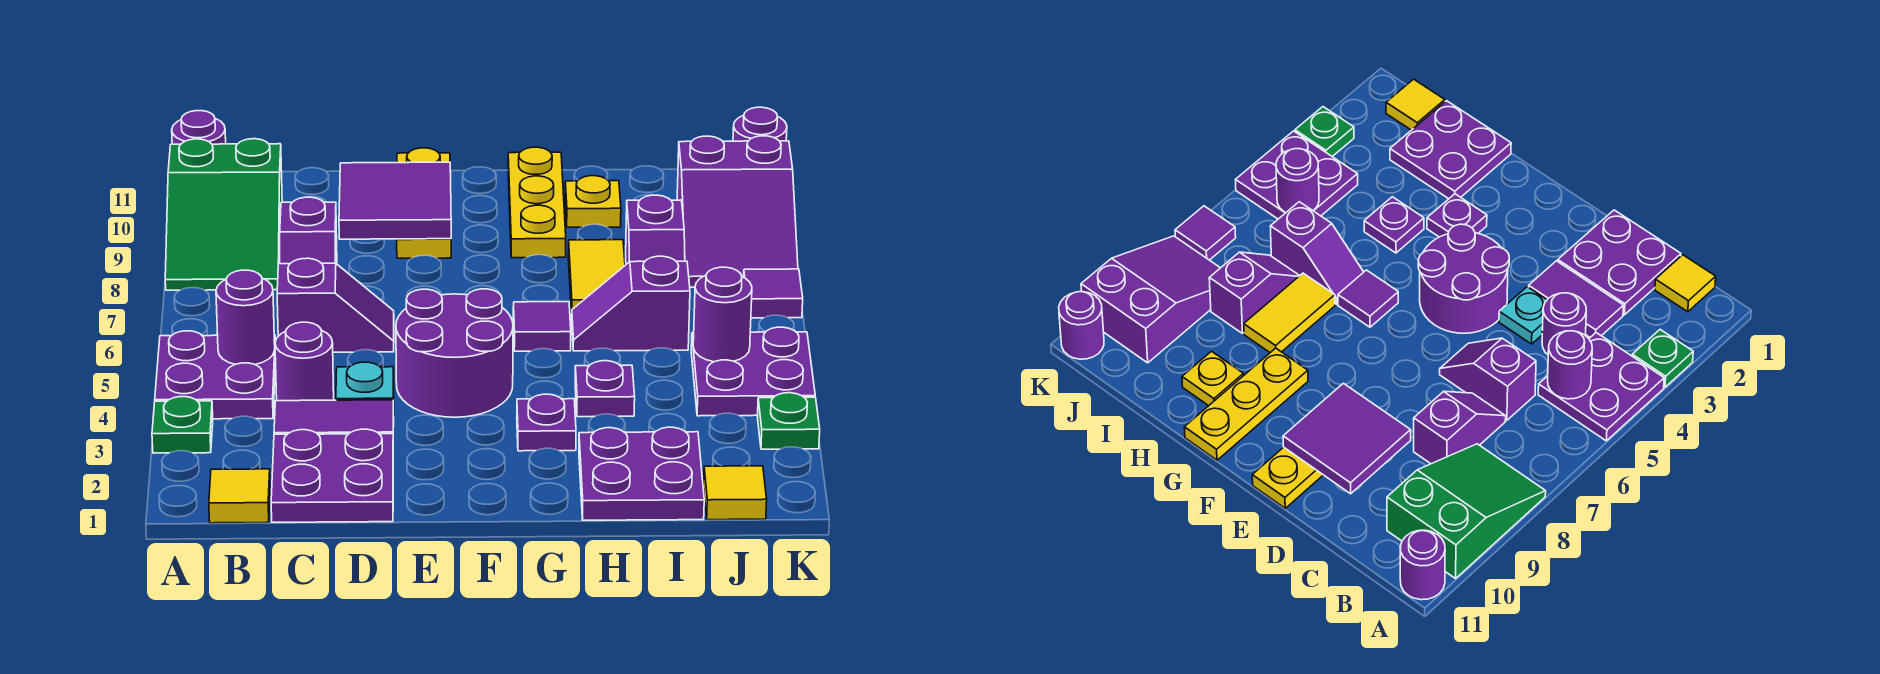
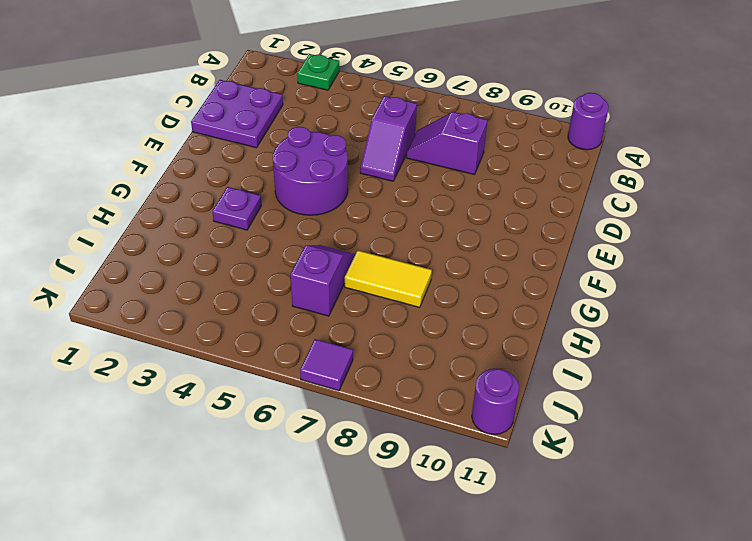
none -> purple 2x2 plate [155,331,276,419]
none -> green 2x3 slope [165,139,282,290]
none -> yellow 1x1 tile [209,469,270,523]
none -> purple 1x2 tile [274,400,394,434]

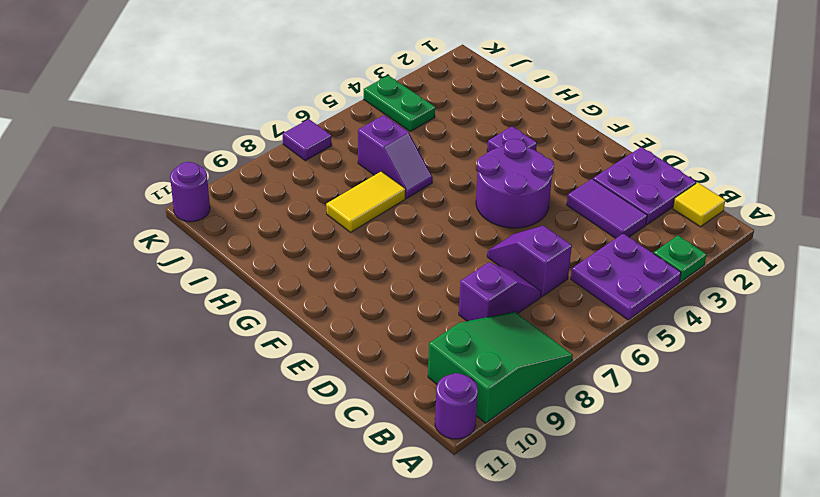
green 1x2 plate [364,75,435,131] -> purple 2x2 plate [691,327,815,416]
none -> purple 1x1 round brick [275,322,334,401]
none -> cyan 1x1 plate [336,362,394,416]
none -> yellow 1x3 plate [397,148,451,258]
none -> purple 1x1 tile [513,302,571,351]

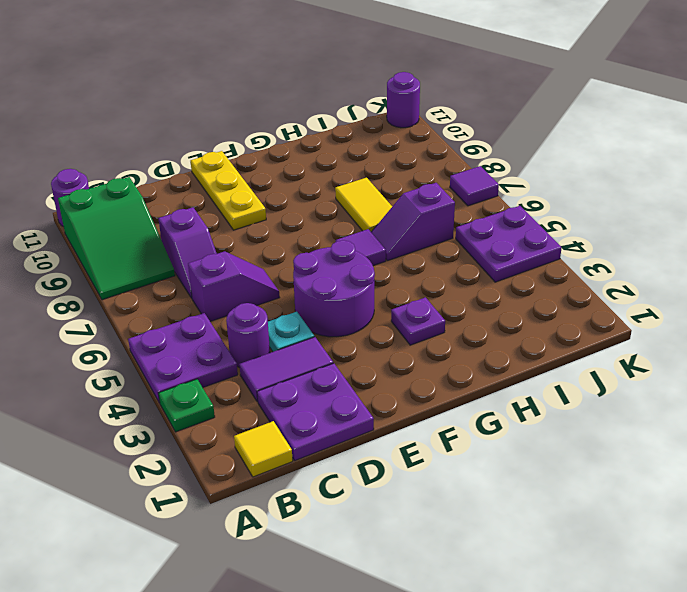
none -> yellow 1x3 plate [508,147,566,258]
none -> purple 2x2 plate [579,427,704,520]
none -> purple 1x1 plate [575,361,635,417]
none -> yellow 1x1 plate [565,176,621,227]

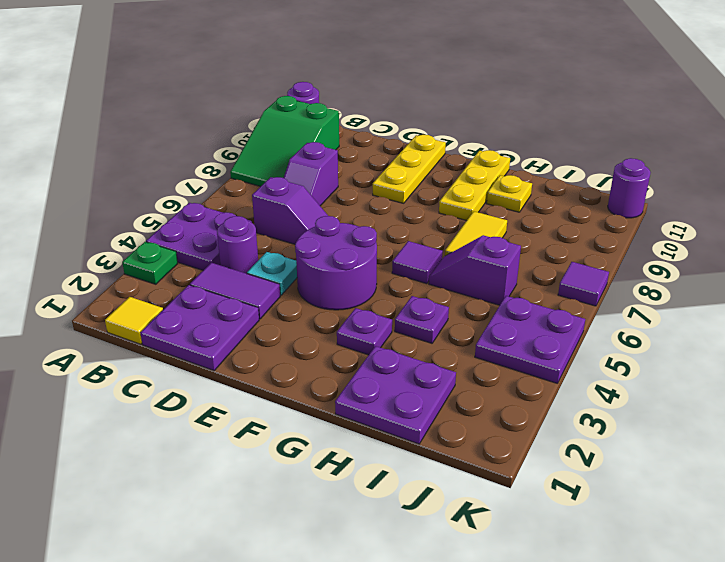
none -> purple 1x2 slope [626,195,685,264]
none -> yellow 1x1 tile [704,466,767,520]
none -> purple 2x3 slope [677,136,798,287]
none -> green 1x1 plate [757,393,820,449]

